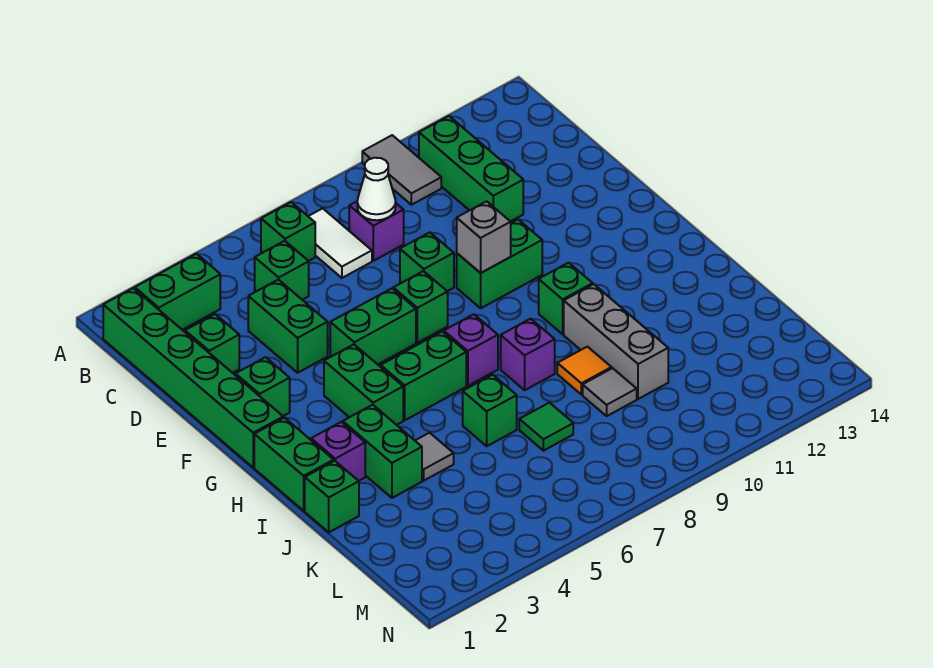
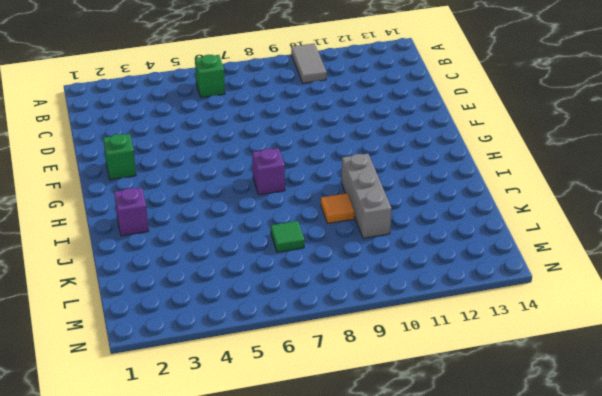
none -> green 1x6 brick [103,288,283,468]
none -> green 1x2 brick [135,254,220,330]
none -> white 1x2 tile [308,208,372,278]
none -> green 1x3 brick [419,116,523,222]

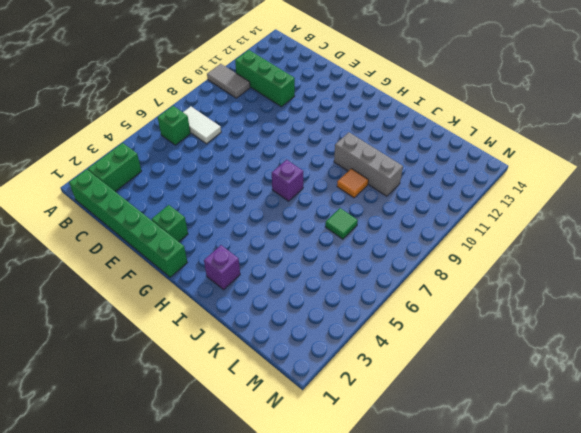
none -> green 1x1 brick [255,241,309,300]
none -> purple 1x1 brick [349,202,404,261]
none -> green 1x1 brick [185,314,239,373]
none -> green 1x2 brick [248,280,328,373]

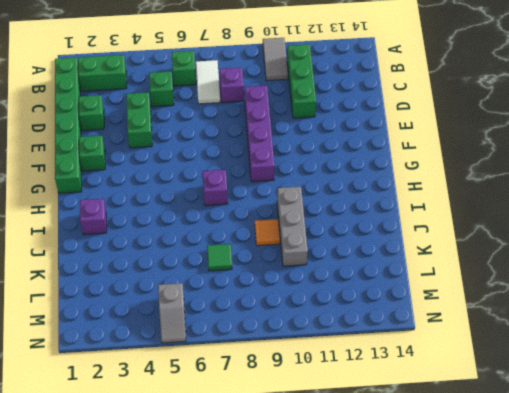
purple 1x4 brick [245,86,274,182] -> green 1x2 brick [457,220,542,308]
grey 1x2 slope [158,283,186,343] -> none
none -> green 1x1 brick [400,232,454,291]
none -> green 1x2 brick [330,288,416,364]
none -> green 1x1 brick [393,271,448,343]
none -> green 1x2 brick [324,345,403,425]

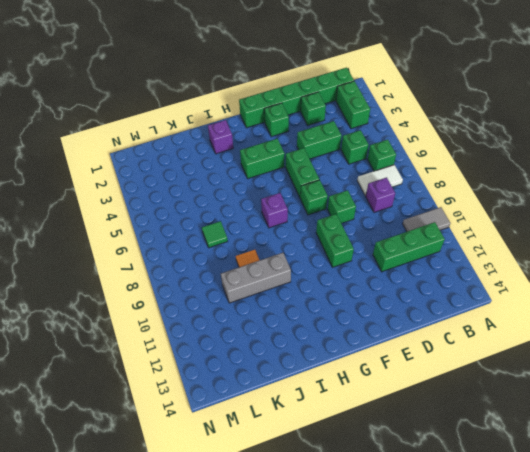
none -> green 1x2 brick [254,418,334,511]
none -> green 1x2 brick [381,332,466,420]
none -> green 1x1 brick [539,263,593,334]
none -> green 1x2 brick [343,405,422,498]

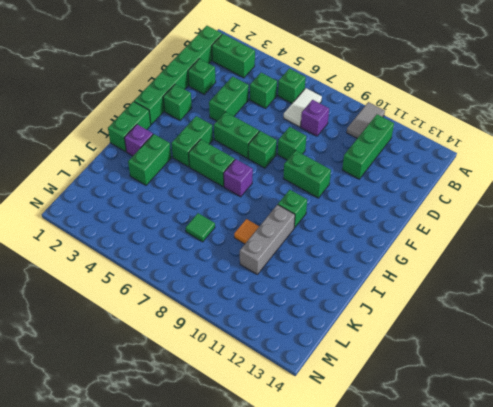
none -> purple 1x1 brick [501,319,555,390]
none -> green 1x1 brick [305,461,359,532]
none -> grey 1x1 tile [415,433,454,481]
none -> green 1x1 brick [463,375,517,446]

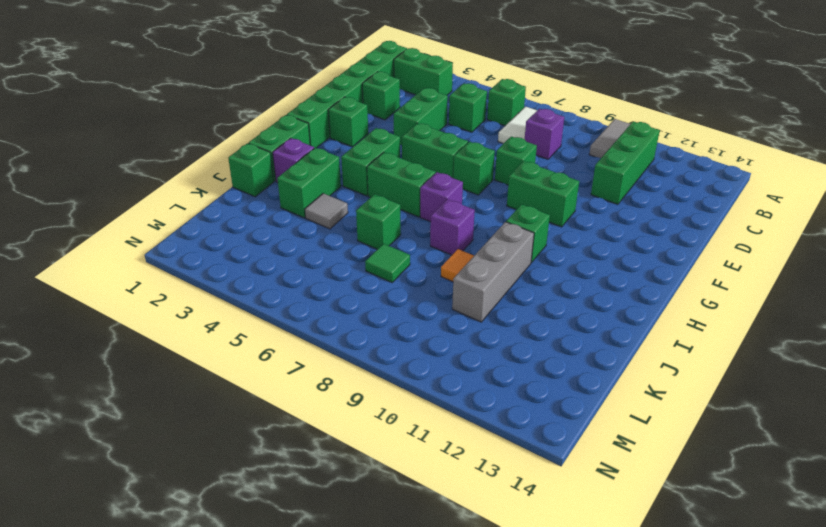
none -> grey 1x1 tile [583,368,637,416]
none -> white 1x1 cone [357,158,396,220]
none -> grey 1x1 brick [457,201,511,273]

